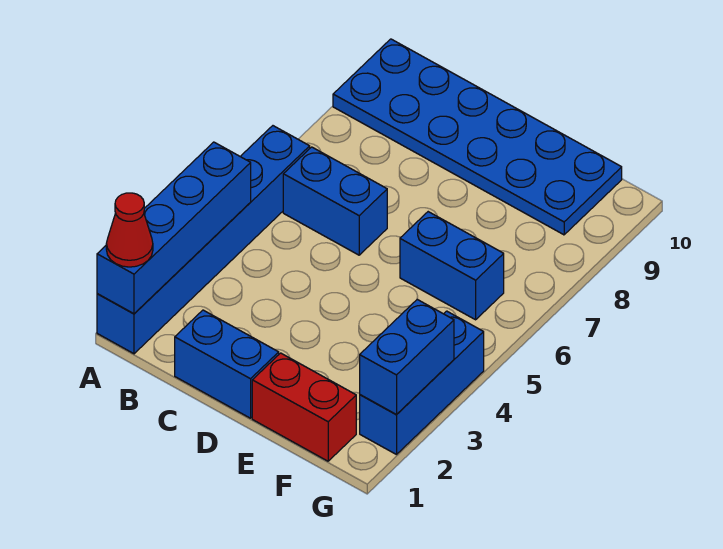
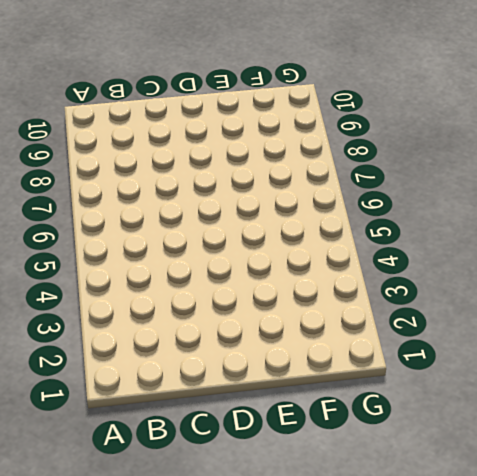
none -> blue 1x6 brick [97,126,310,354]
none -> blue 2x6 plate [333,39,622,235]

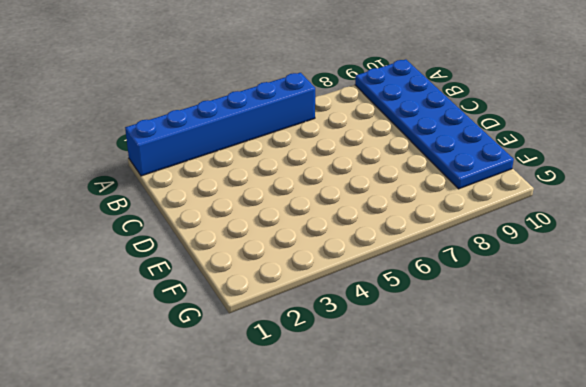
none -> blue 1x2 brick [283,147,387,255]
none -> blue 1x2 brick [175,310,279,418]

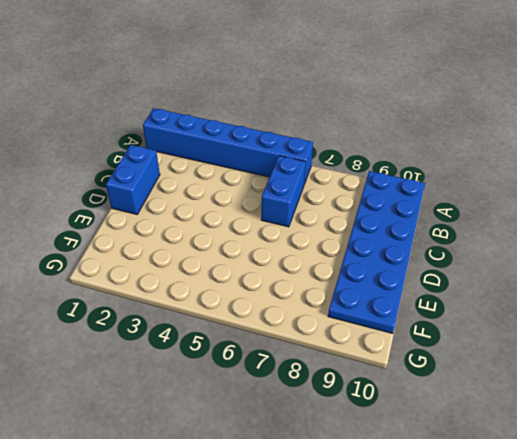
none -> red 1x2 brick [252,353,356,461]
none -> blue 1x2 brick [400,212,504,320]

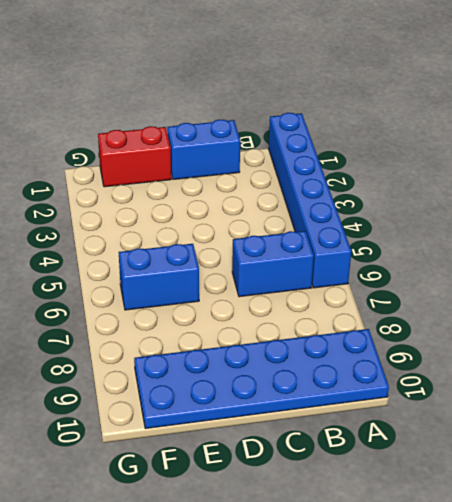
none -> blue 1x3 brick [360,311,484,455]
none -> blue 1x4 brick [97,142,251,314]

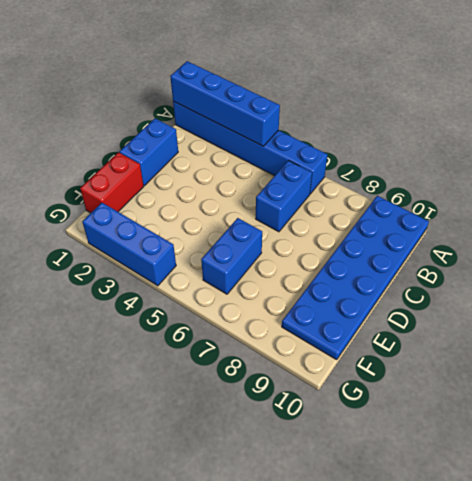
none -> blue 1x2 brick [360,299,454,414]
none -> red 1x1 cone [106,193,153,267]

